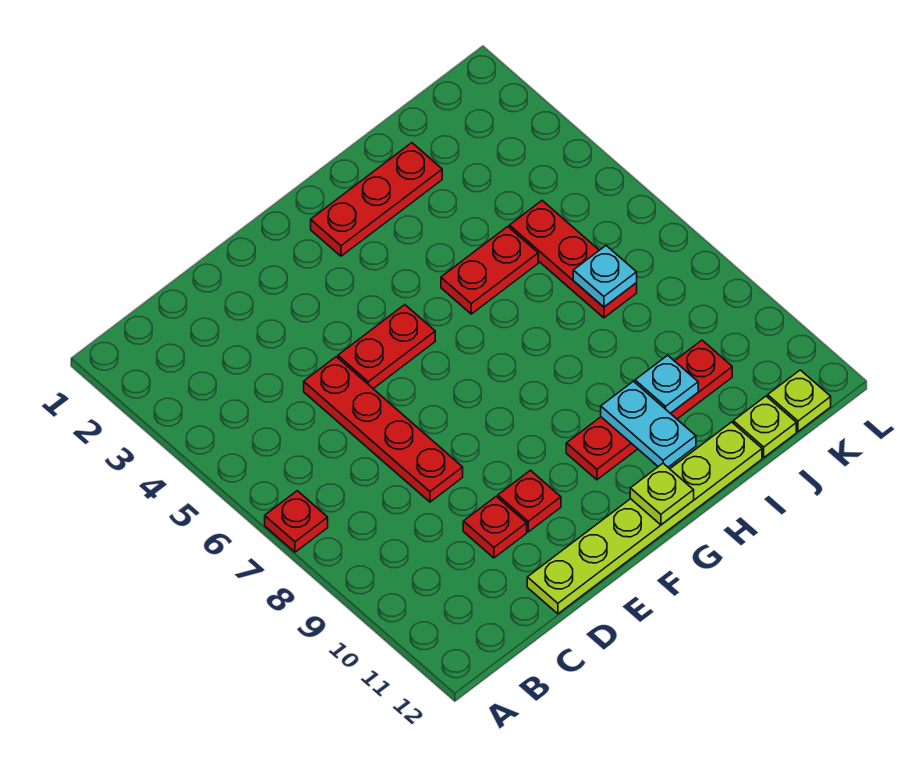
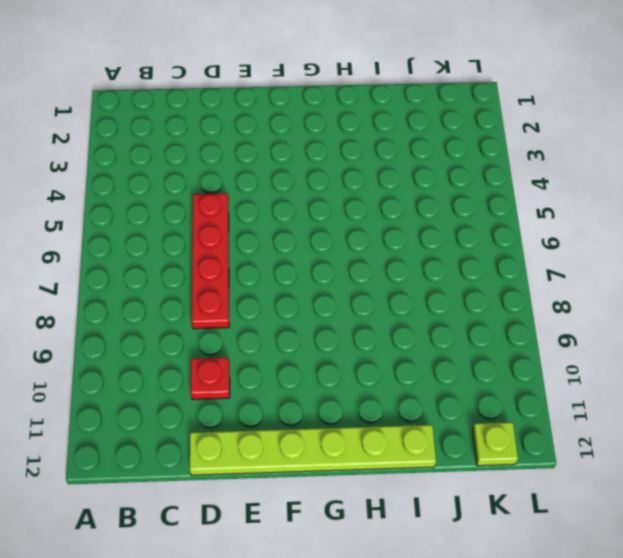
none -> red 1x1 plate [265,491,328,552]
none -> red 1x2 plate [338,305,435,389]
none -> red 1x1 plate [498,470,561,532]

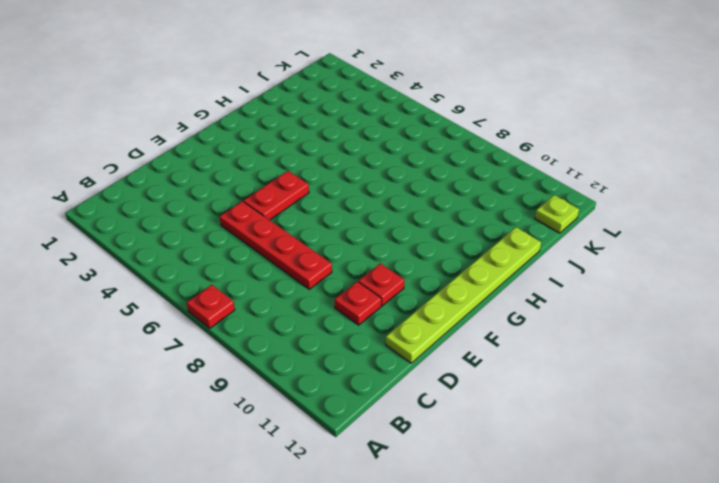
none -> red 1x3 plate [311,143,442,256]
none -> red 1x4 plate [566,340,732,480]
none -> red 1x2 plate [441,227,538,314]

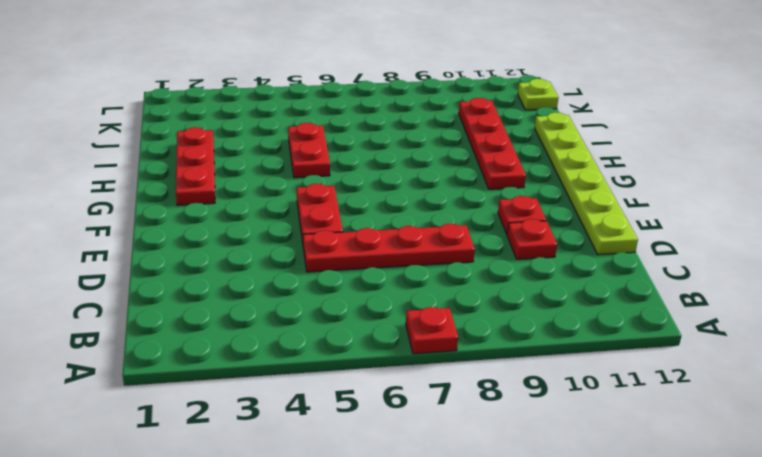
none -> red 1x3 plate [509,201,637,318]
none -> lime 1x1 plate [733,396,796,457]
none -> lime 1x1 plate [630,463,694,525]

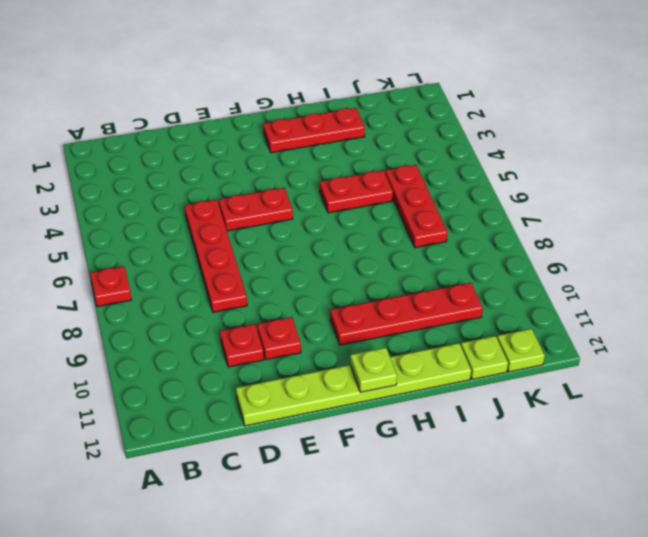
none -> cyan 1x2 plate [601,381,696,467]
none -> cyan 1x1 plate [635,355,698,413]
none -> cyan 1x1 plate [573,246,637,307]

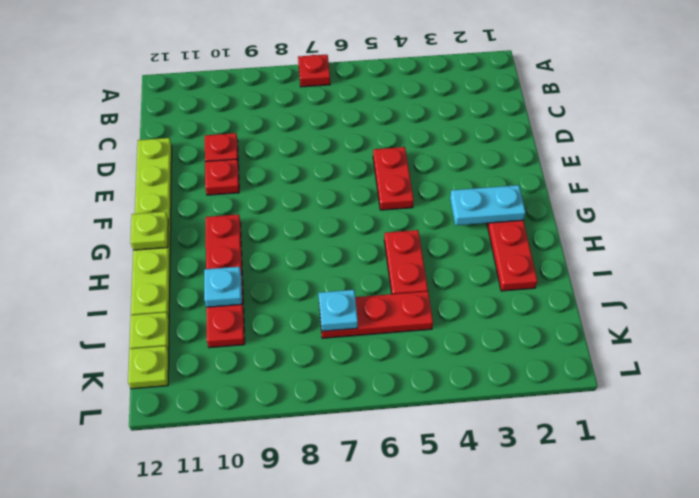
cyan 1x2 plate [450,185,526,226] -> cyan 1x2 plate moved to [601,381,696,467]
none -> red 1x4 plate [304,357,463,502]

